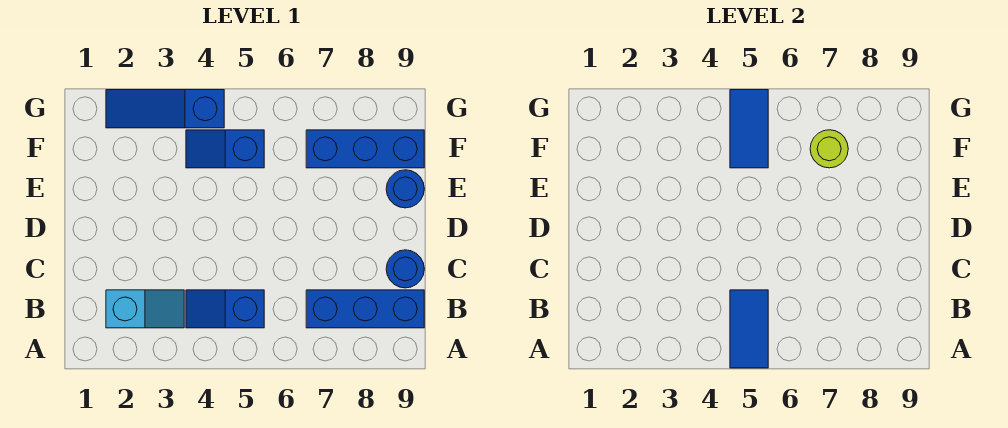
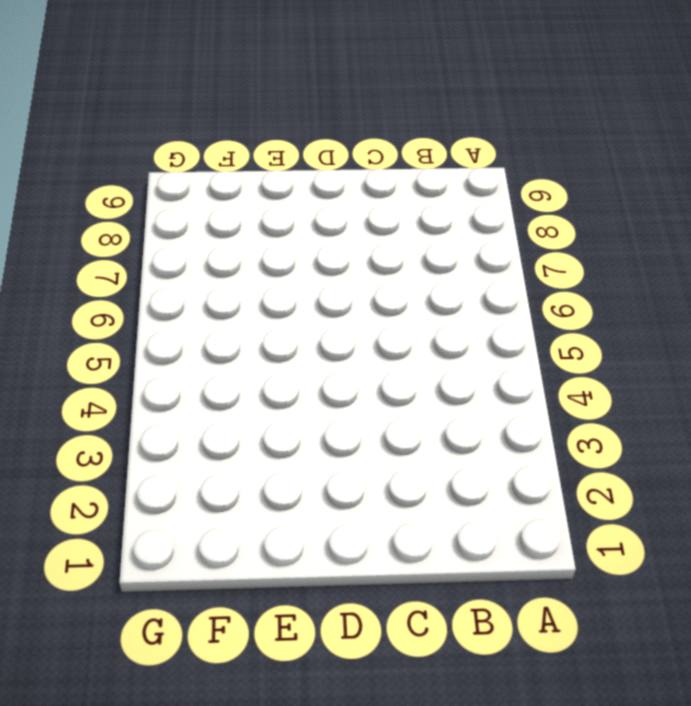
none -> cyan 1x2 slope [106,290,184,328]
none -> blue 1x2 slope [186,290,264,328]

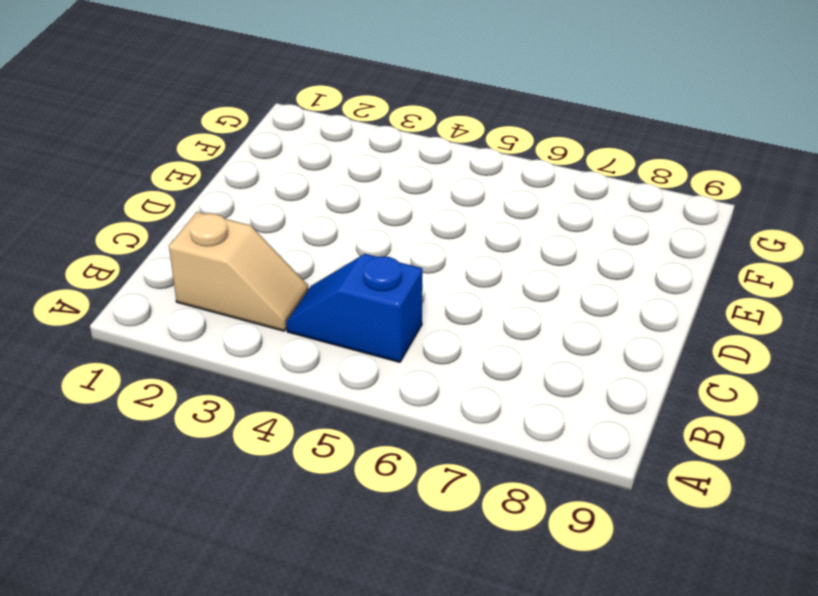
tan 1x2 slope [169,212,309,331] -> cyan 1x2 slope [106,290,184,328]
none -> blue 1x3 brick [306,290,424,328]
none -> blue 1x1 round brick [386,250,424,288]

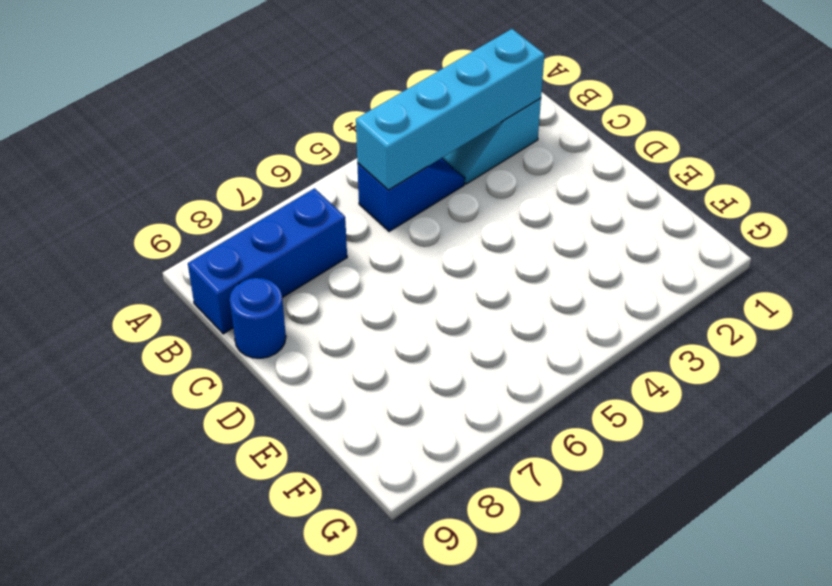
cyan 1x4 brick [356,29,545,190] -> blue 1x2 tile [730,290,768,368]
none -> blue 1x1 round brick [386,170,424,208]
none -> blue 1x2 slope [186,130,264,168]

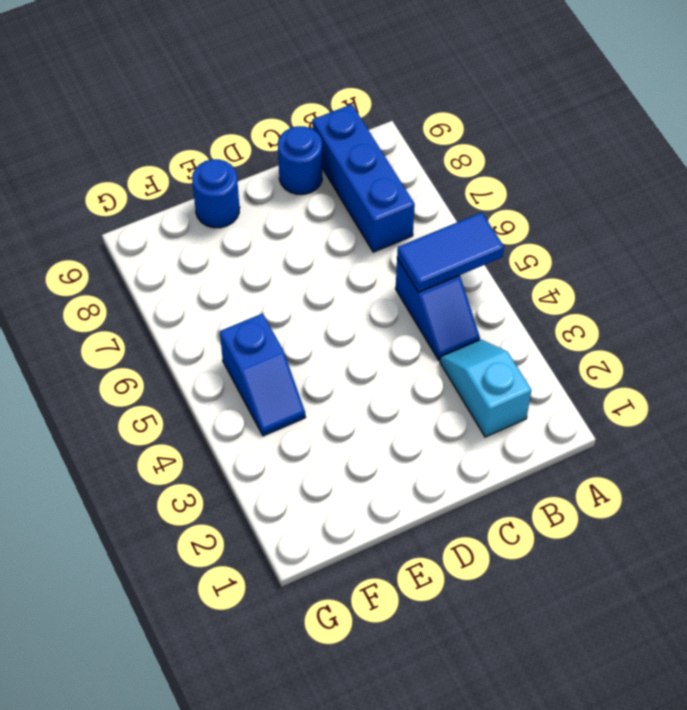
none -> blue 1x3 brick [306,130,424,168]
none -> blue 1x3 slope [106,90,224,128]

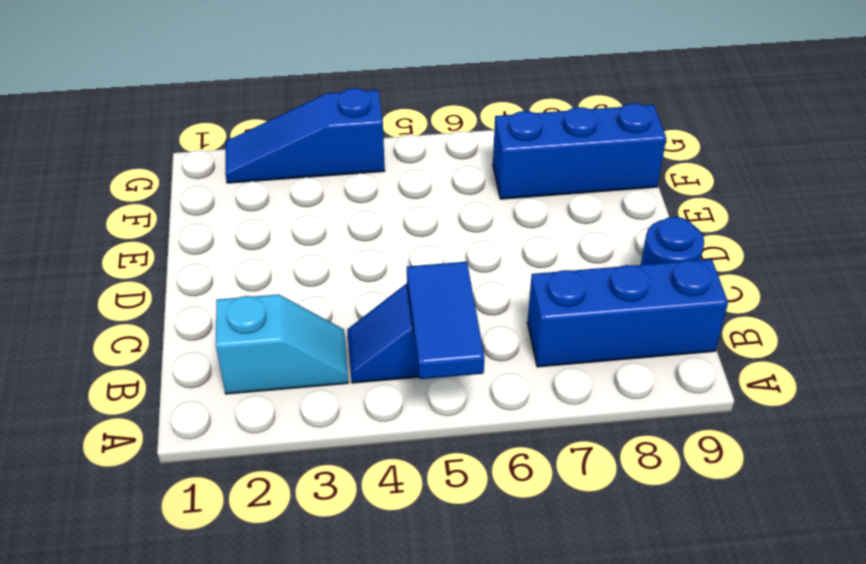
none -> blue 1x1 round brick [386,170,424,208]
none -> blue 1x2 slope [186,130,264,168]

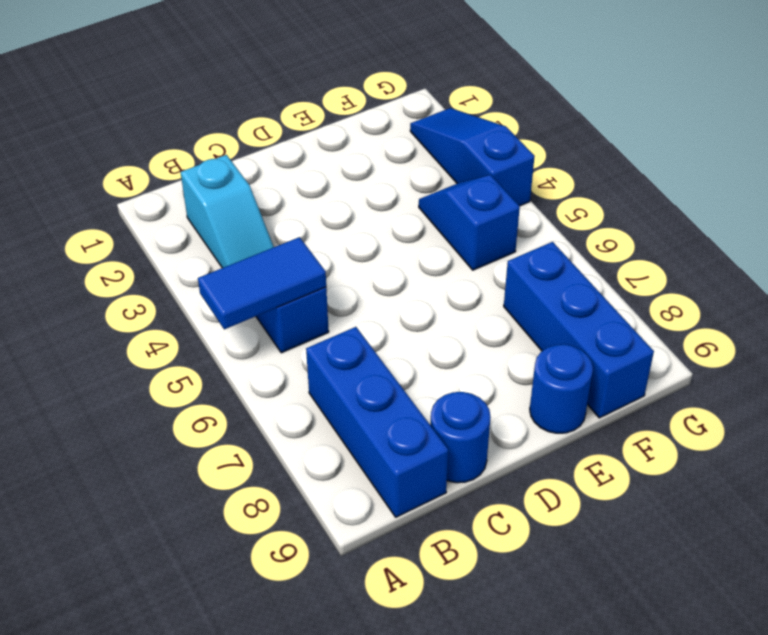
none -> blue 1x2 tile [730,90,768,168]
none -> lime 1x1 round brick [810,130,848,168]

